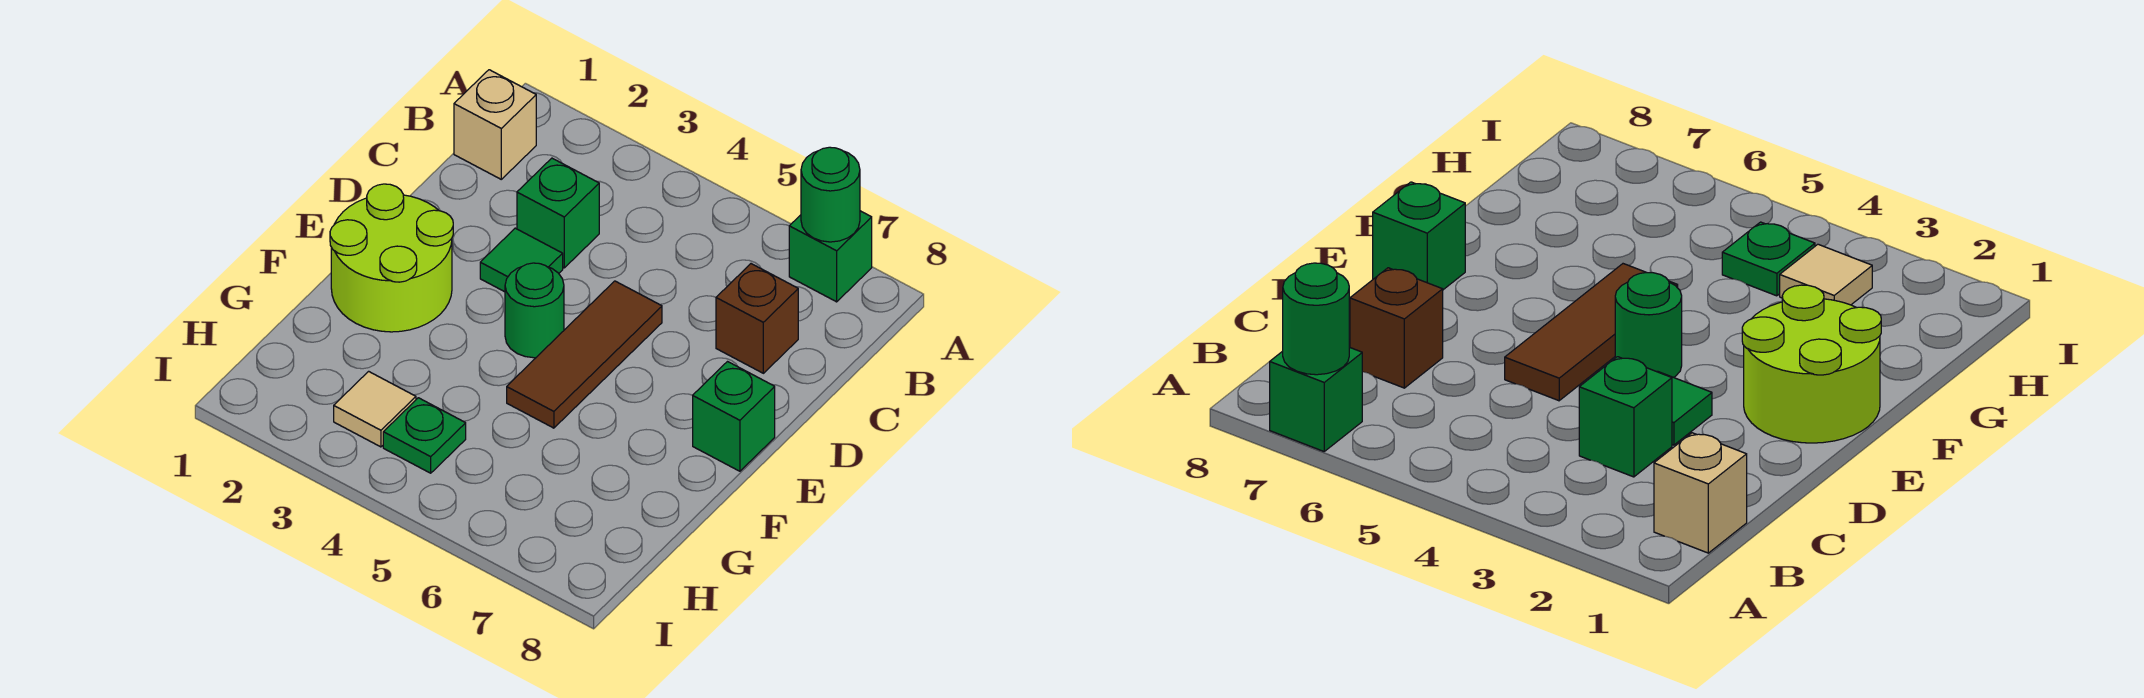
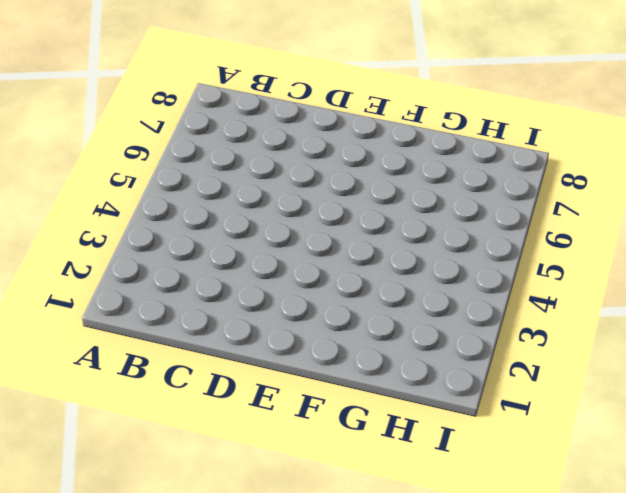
none -> green 1x1 brick [789,211,872,302]
none -> tan 1x1 brick [454,70,536,179]
none -> green 1x1 brick [517,158,599,268]

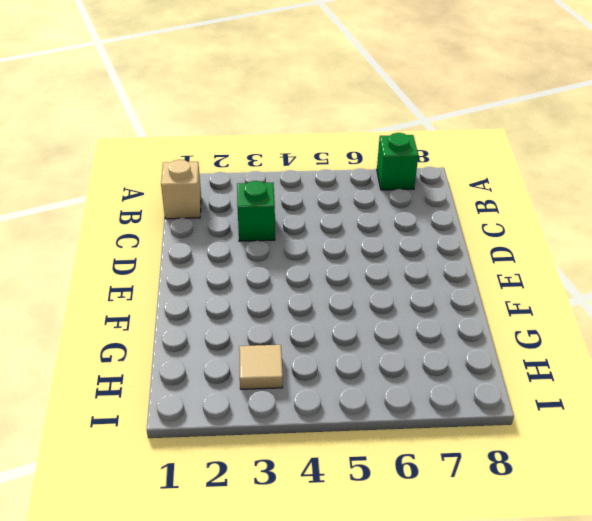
none -> brown 1x1 brick [716,264,798,373]
none -> green 1x1 tile [480,228,563,292]
none -> brown 1x3 tile [507,281,662,428]

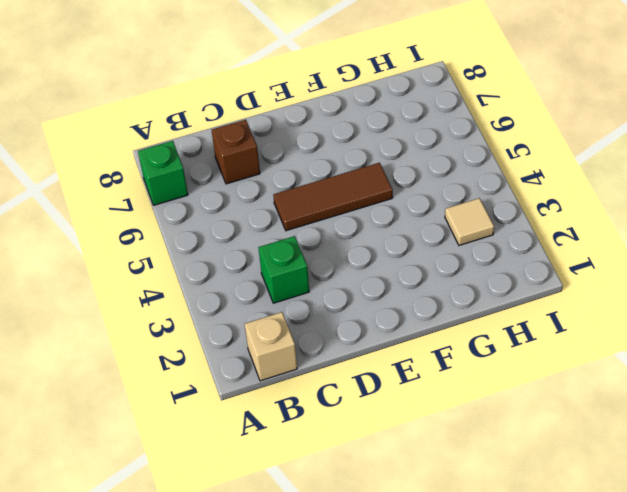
none -> green 1x1 tile [480,228,563,292]
none -> lime 2x2 round brick [330,184,453,332]
none -> green 1x1 round brick [505,263,564,358]

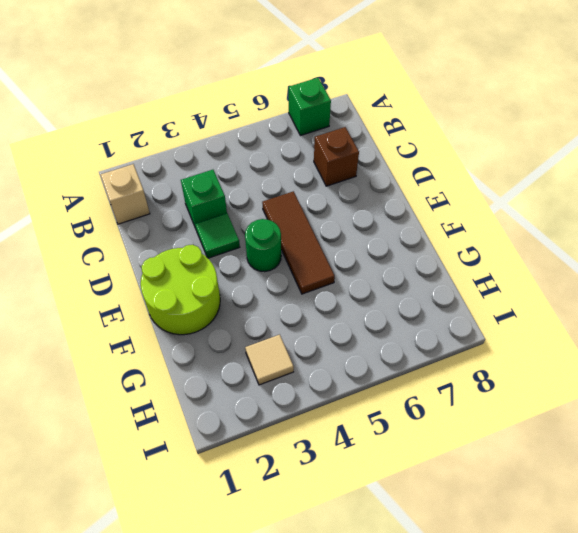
none -> green 1x1 brick [693,362,775,471]
none -> green 1x1 plate [383,398,466,473]
none -> green 1x1 round brick [801,147,860,242]

